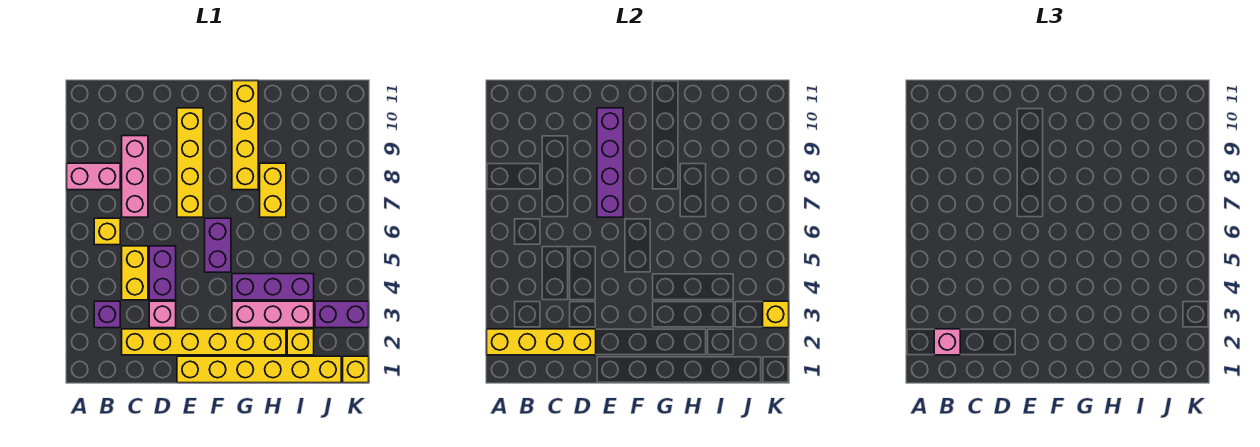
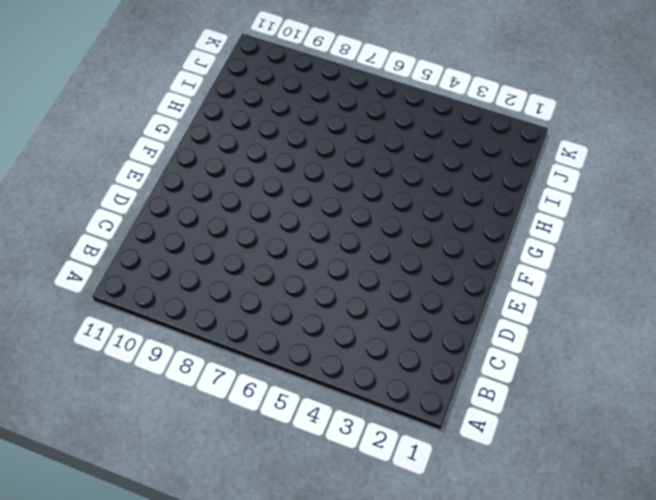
none -> pink 1x2 brick [67,163,120,190]
none -> purple 1x1 brick [94,301,120,328]
none -> yellow 1x1 brick [94,218,120,245]

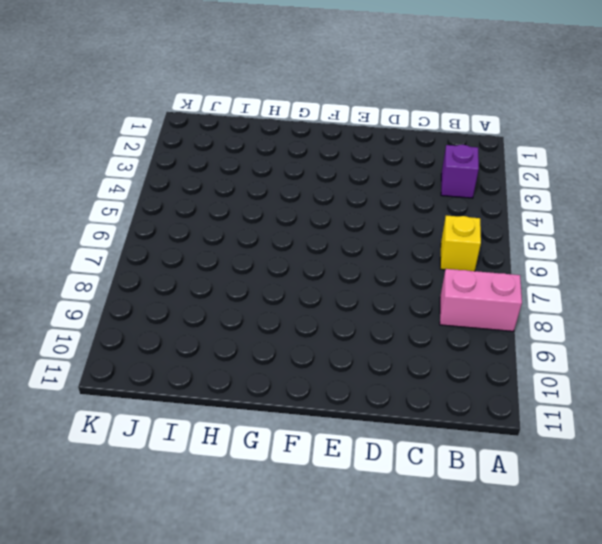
none -> yellow 1x6 brick [122,329,286,355]
none -> yellow 1x2 brick [122,246,148,300]
none -> pink 1x3 brick [122,136,148,217]

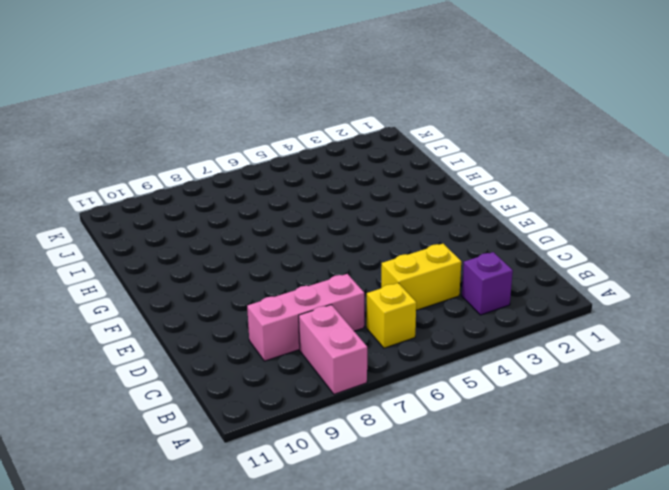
none -> yellow 1x6 brick [122,329,286,355]
none -> pink 1x1 brick [149,301,176,328]
none -> purple 1x2 brick [149,246,176,300]

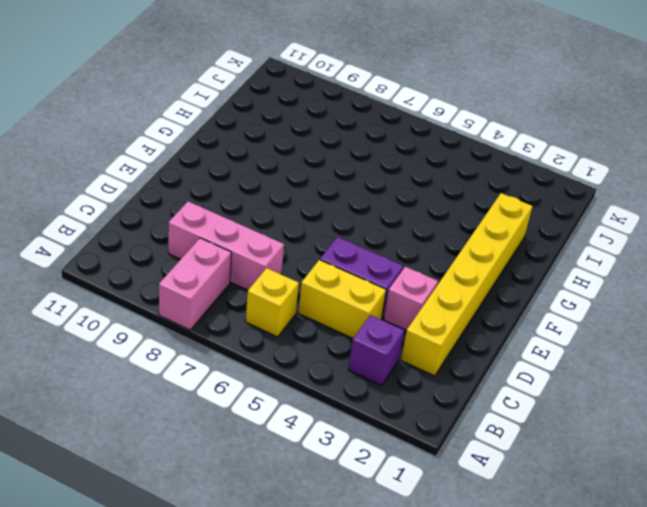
none -> yellow 1x6 brick [177,356,341,383]
none -> yellow 1x4 brick [177,108,203,217]
none -> purple 1x2 brick [205,218,231,272]

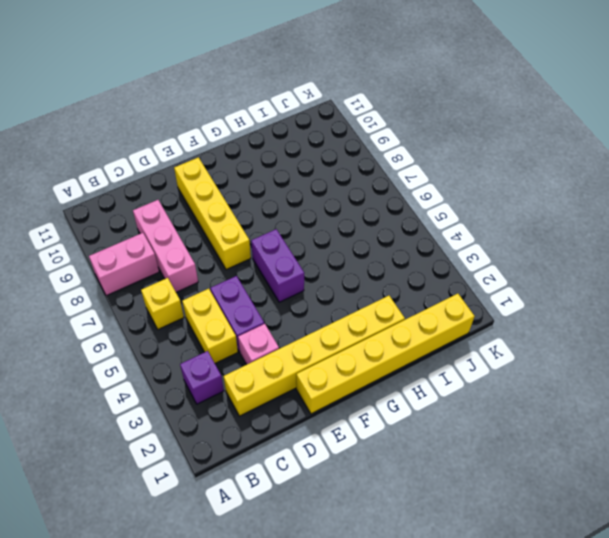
none -> pink 1x3 brick [232,301,314,328]
none -> purple 1x3 brick [232,274,314,300]
none -> yellow 1x4 brick [232,81,258,190]

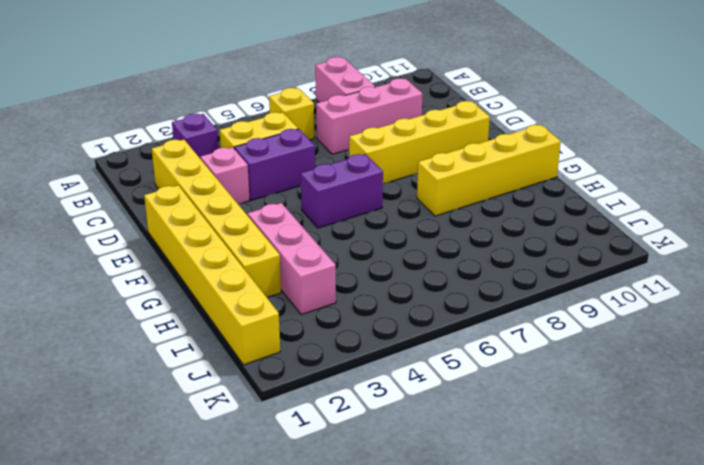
none -> purple 1x3 brick [232,274,314,300]
none -> yellow 1x2 brick [260,163,286,217]
none -> yellow 1x1 brick [287,329,314,355]

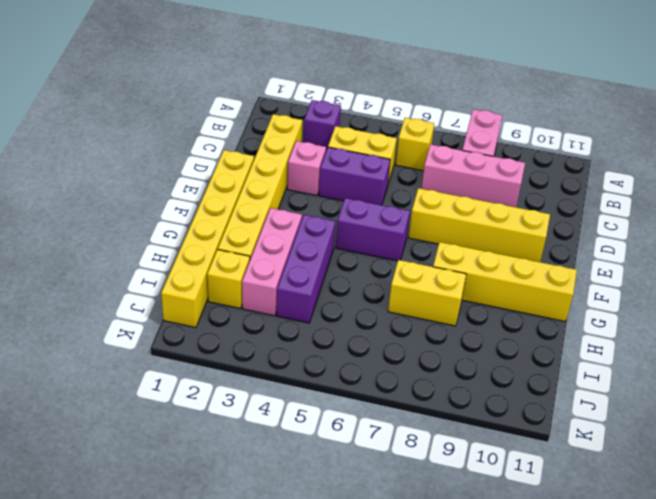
none -> purple 1x2 brick [315,301,369,328]
none -> yellow 1x1 brick [343,356,369,383]
none -> yellow 1x4 brick [487,329,596,355]

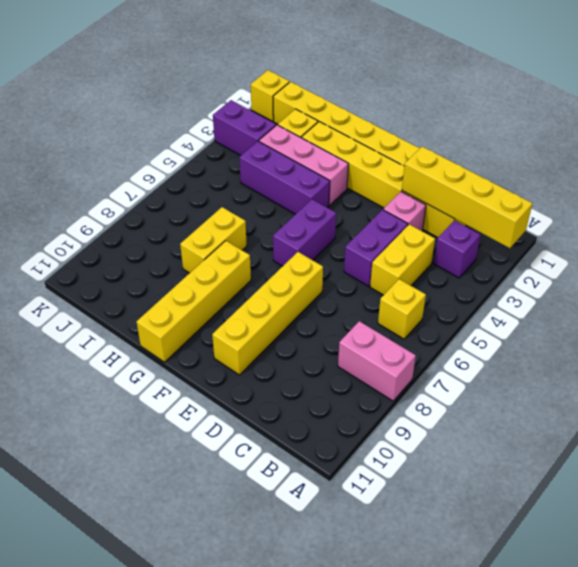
none -> pink 1x3 brick [122,136,148,217]
none -> purple 1x4 brick [597,108,623,217]
none -> yellow 1x1 brick [763,301,789,328]

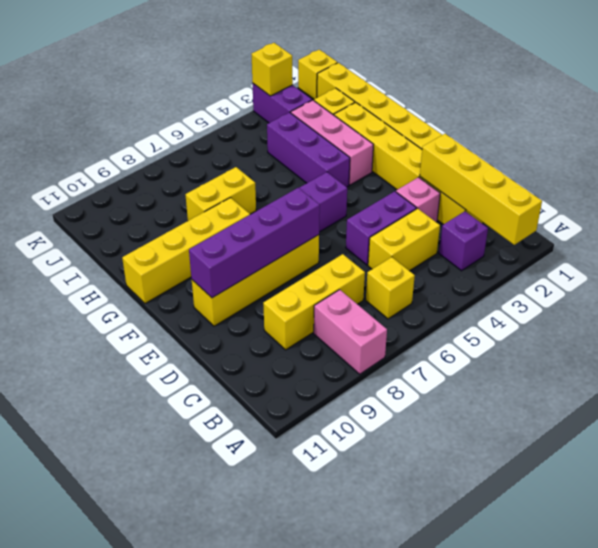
yellow 1x3 brick [263,254,365,350] -> pink 1x3 brick [122,136,148,217]
none -> pink 1x1 brick [934,329,960,355]

